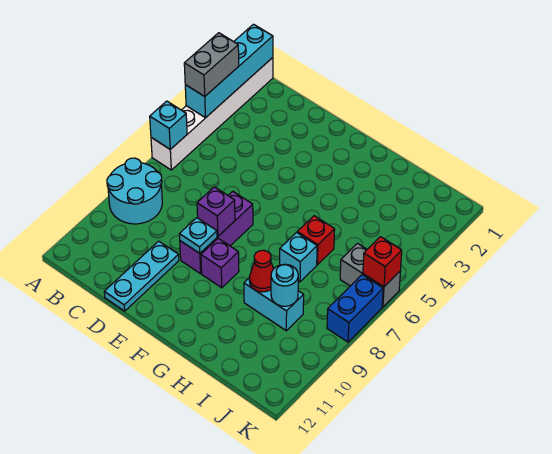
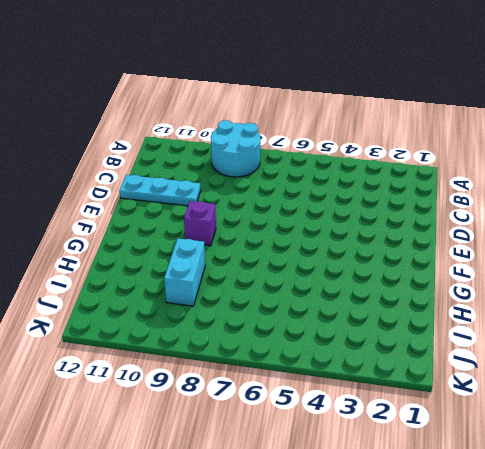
none -> white 1x6 brick [151,58,273,170]
none -> purple 1x3 brick [180,191,253,274]
none -> red 1x1 brick [297,216,335,265]

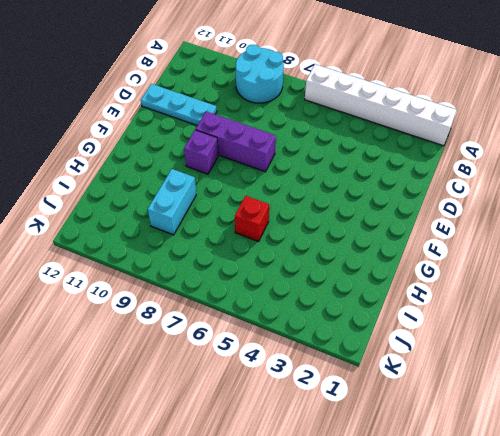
none -> cyan 1x1 brick [280,232,317,282]
none -> grey 1x2 brick [340,243,400,307]
none -> blue 1x2 brick [327,275,383,342]

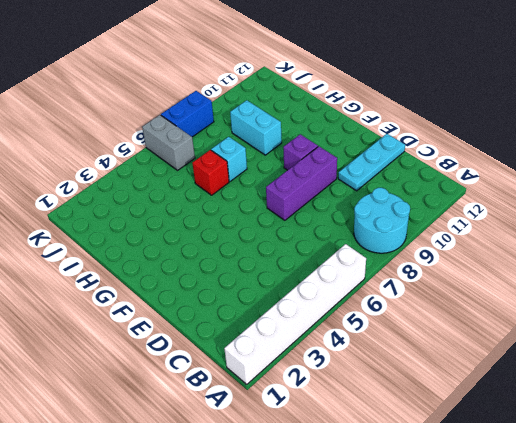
none -> cyan 1x4 brick [185,24,273,118]
none -> cyan 1x1 brick [150,101,187,149]
none -> purple 1x1 brick [197,187,235,236]

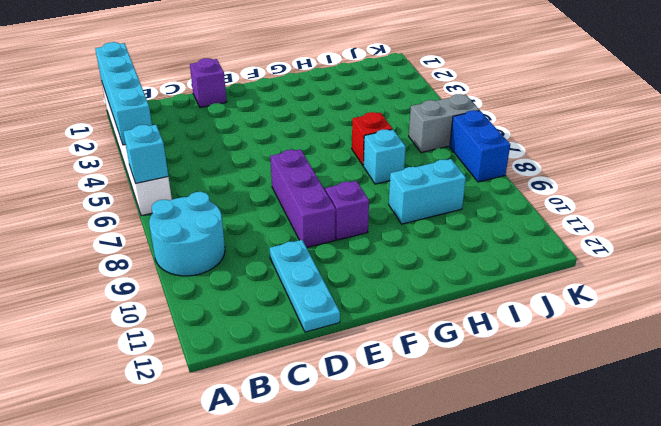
purple 1x1 brick [190,58,227,108] -> purple 1x1 brick moved to [197,187,235,236]
none -> cyan 1x1 plate [179,218,217,253]
none -> red 1x1 cone [249,250,273,292]
none -> cyan 1x1 round brick [271,264,298,306]

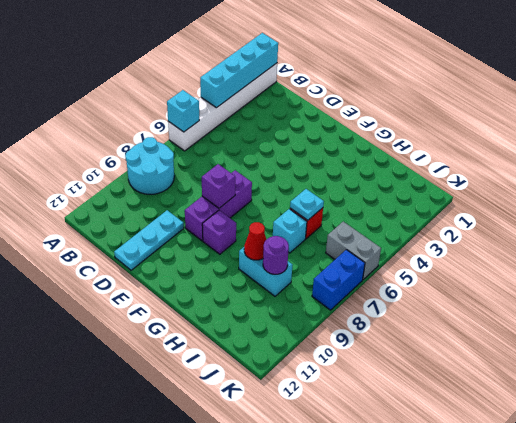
cyan 1x1 plate [290,189,324,220] -> cyan 1x1 plate moved to [179,218,217,253]
purple 1x1 round brick [263,236,289,274] -> cyan 1x1 round brick [271,264,298,306]
none -> red 1x1 brick [363,237,402,287]
none -> grey 1x2 brick [184,33,239,96]

